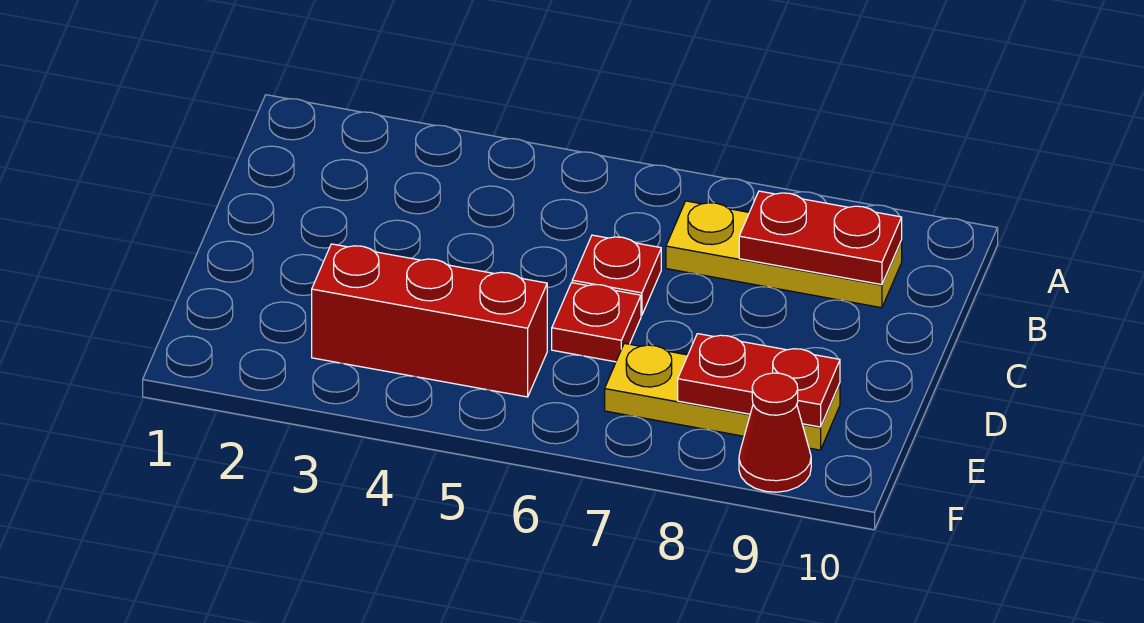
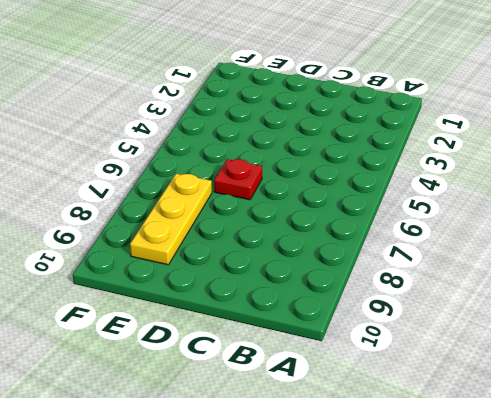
none -> yellow 1x3 plate [666,201,902,308]
none -> red 1x1 plate [572,235,661,315]

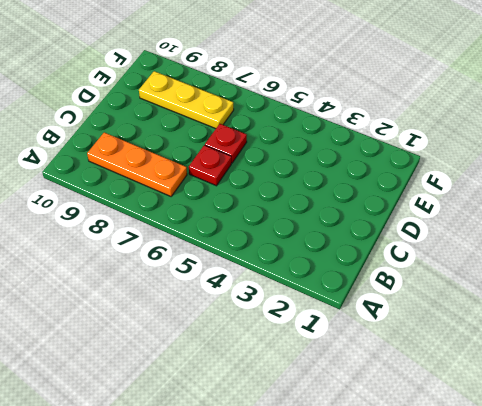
orange 1x3 plate [87,132,187,196] -> yellow 1x3 plate [666,201,902,308]
none -> red 1x3 brick [312,244,547,397]
none -> red 1x1 cone [739,373,811,492]

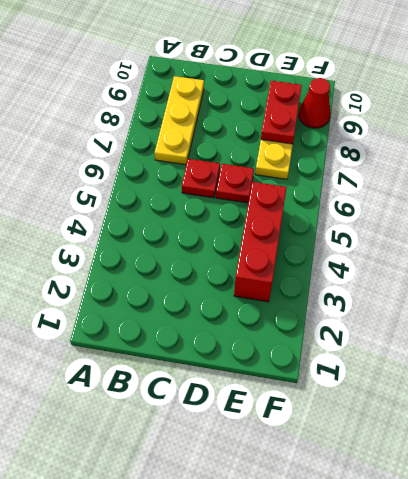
none -> red 1x2 plate [739,191,902,285]

